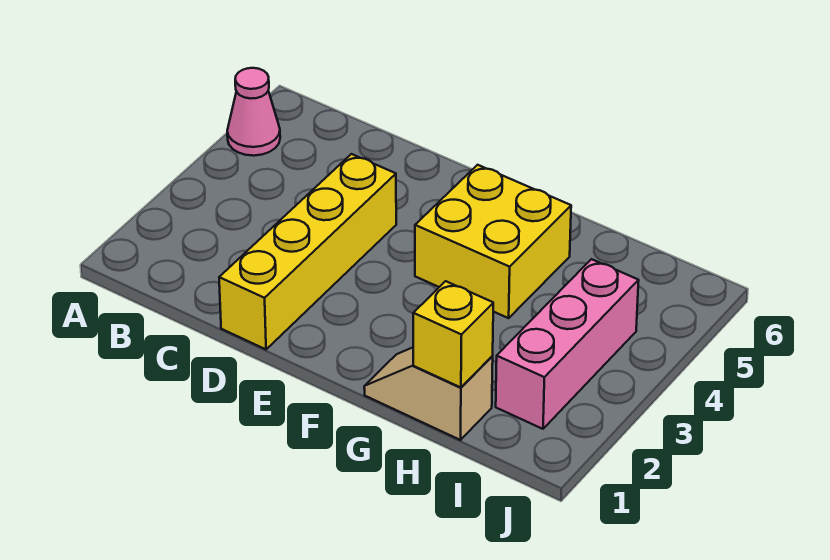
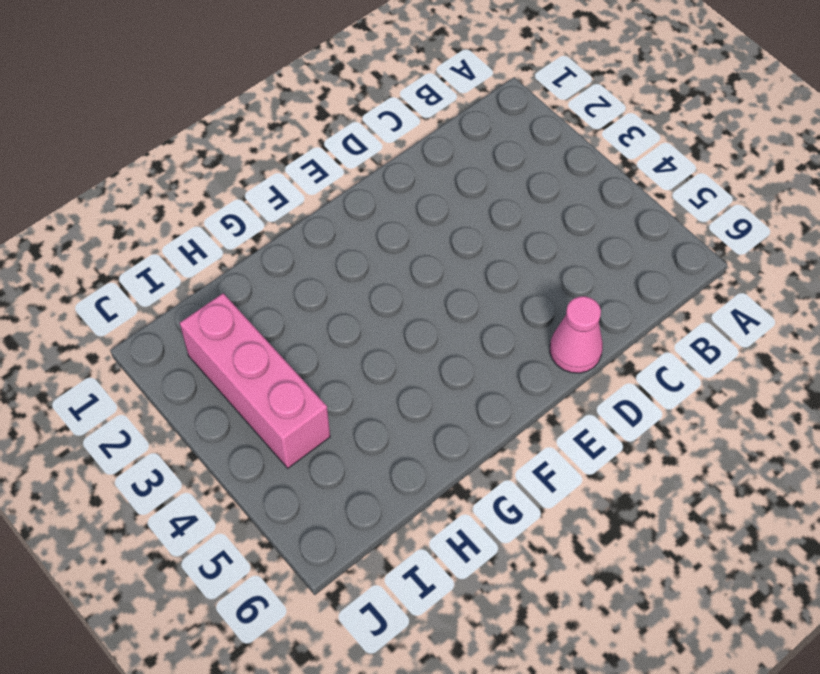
pink 1x1 cone [550,296,603,373] -> pink 1x1 cone moved to [227,68,280,156]
none -> yellow 1x4 brick [219,154,396,349]
none -> yellow 2x2 brick [415,165,571,318]

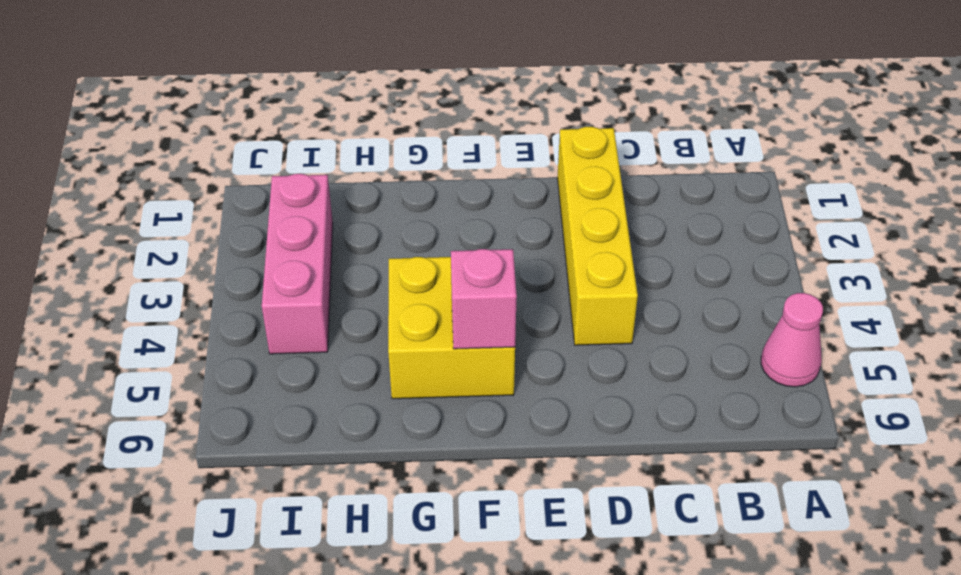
pink 1x1 brick [451,249,517,349] -> none
none -> tan 1x2 slope [364,348,493,440]
none -> yellow 1x1 brick [413,281,493,387]

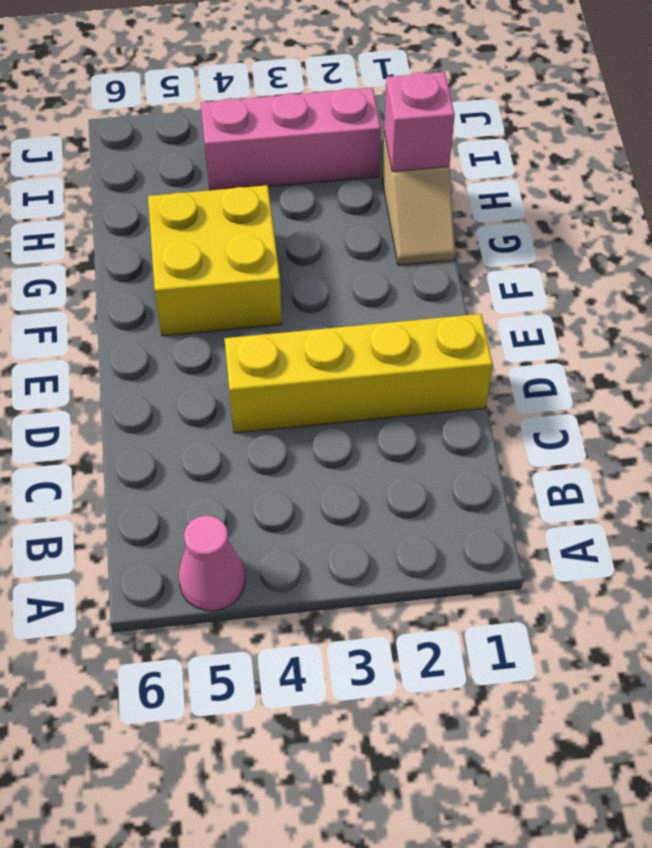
pink 1x1 brick [384,72,455,172] -> yellow 1x1 brick [413,281,493,387]

